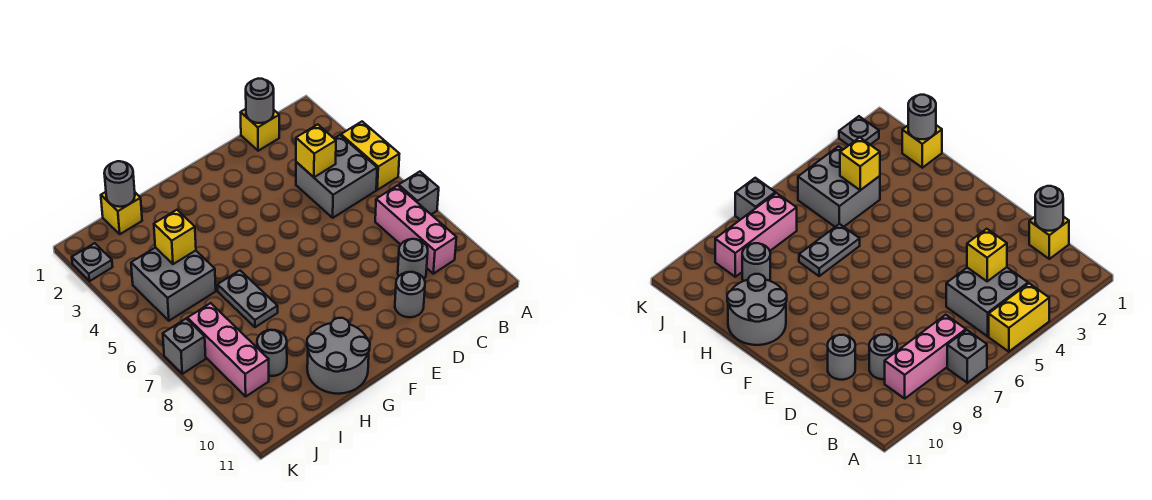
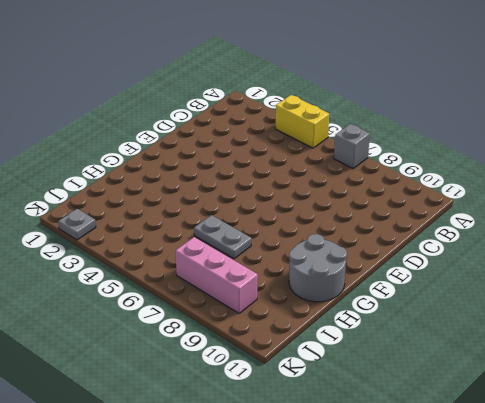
none -> grey 2x2 brick [296,135,377,218]
none -> pink 1x3 brick [375,185,456,274]
none -> yellow 1x1 brick [240,109,279,151]

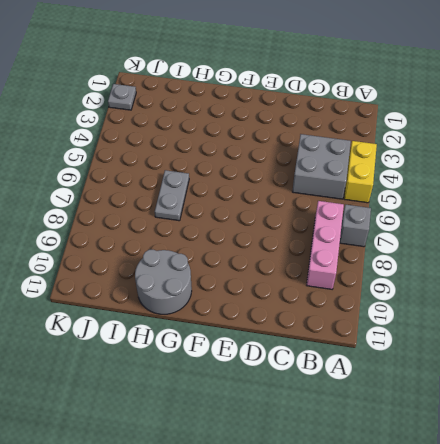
none -> yellow 1x1 brick [240,109,279,151]
none -> grey 1x1 round brick [398,239,428,279]
none -> grey 1x1 round brick [395,272,425,317]

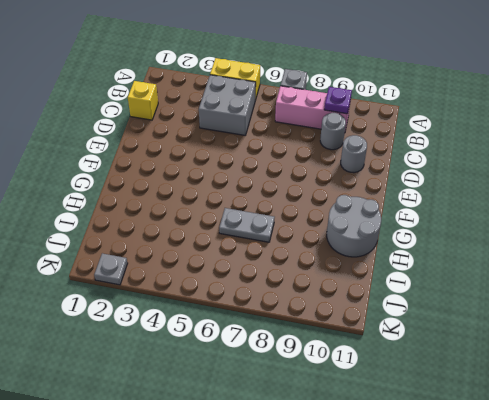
purple 1x1 plate [324,87,352,114] -> none
none -> yellow 1x1 brick [101,192,142,234]
none -> grey 2x2 brick [131,247,216,321]
none -> grey 1x1 round brick [257,330,287,376]

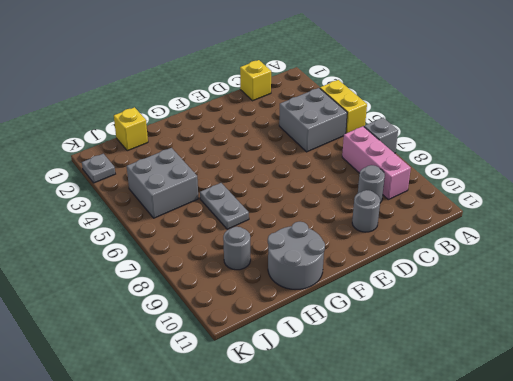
none -> pink 1x3 brick [188,303,269,396]
none -> grey 1x1 brick [163,319,206,374]
none -> grey 1x1 round brick [246,79,274,123]

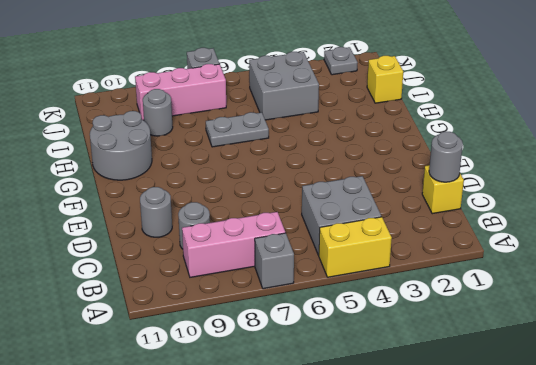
none -> yellow 1x1 brick [296,125,336,177]
none -> grey 1x1 round brick [104,161,135,207]
none -> yellow 1x1 brick [154,210,196,264]

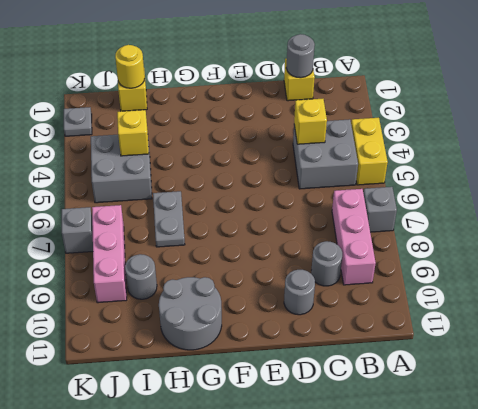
yellow 1x1 round brick [115,45,145,88] -> grey 1x1 round brick [104,161,135,207]

